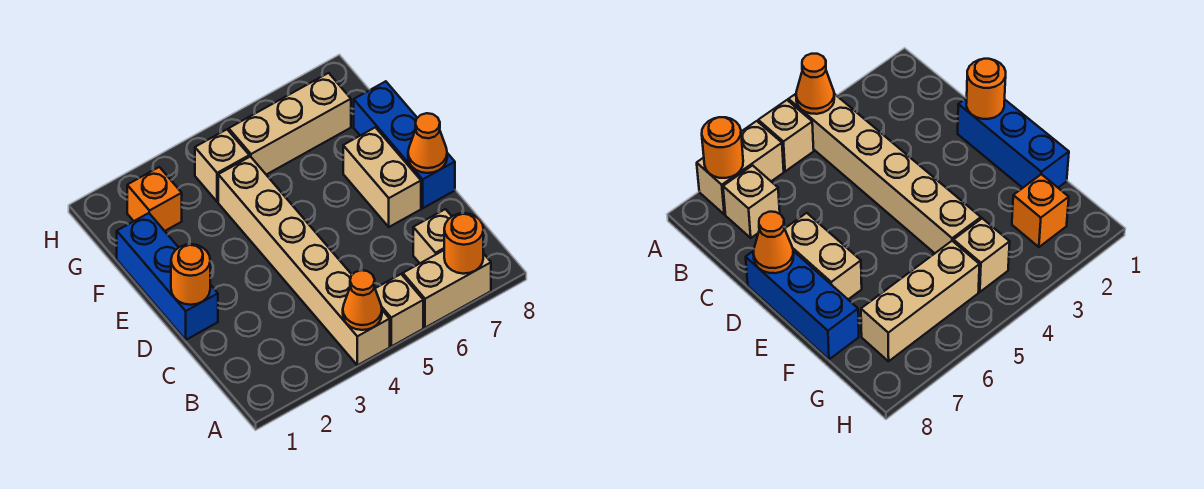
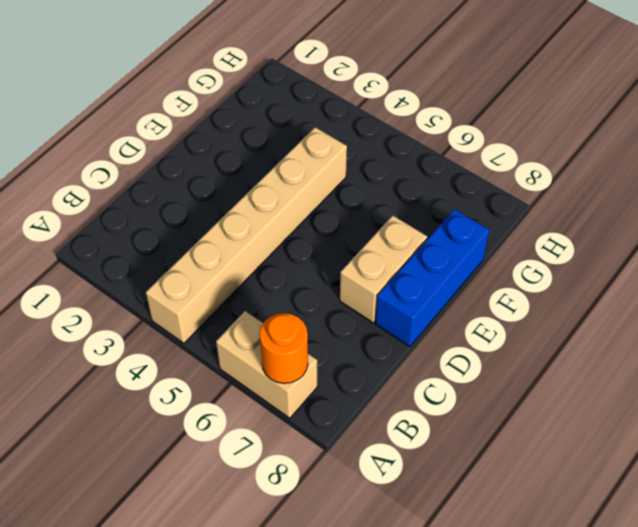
none -> tan 1x1 brick [375,274,423,346]
none -> tan 1x1 brick [413,209,452,263]
none -> blue 1x3 brick [117,213,218,340]

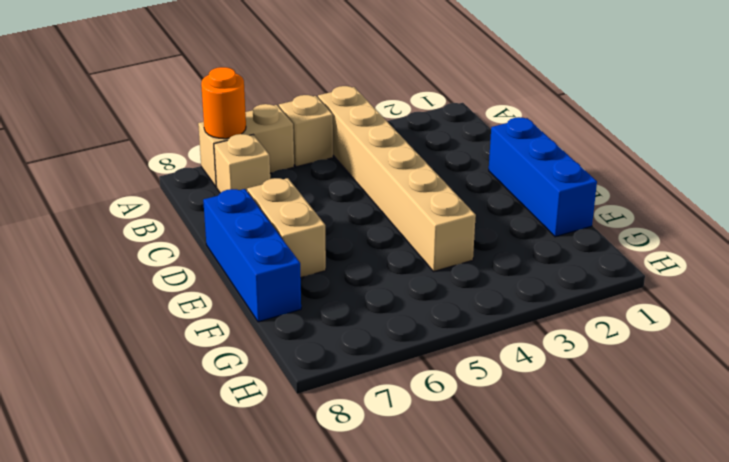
none -> orange 1x1 brick [127,167,182,231]
none -> tan 1x1 brick [195,130,249,202]
none -> tan 1x3 brick [229,73,351,175]

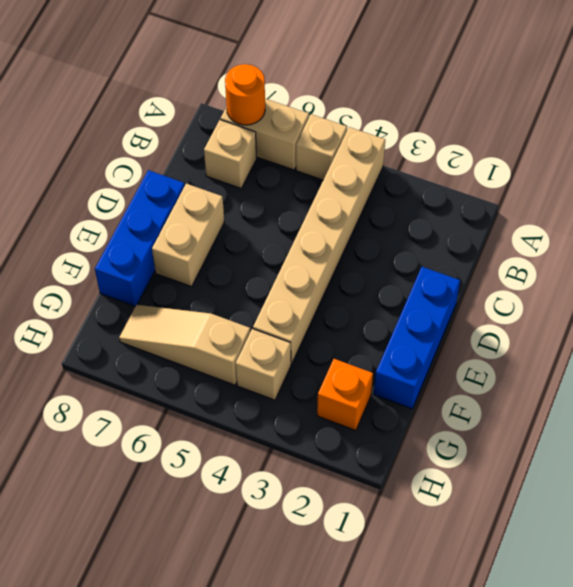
tan 1x3 slope [119,305,250,385] -> tan 1x3 brick [229,73,351,175]
none -> orange 1x1 cone [343,270,382,330]
none -> orange 1x1 round brick [171,244,210,305]
none -> orange 1x1 cone [408,113,447,173]

